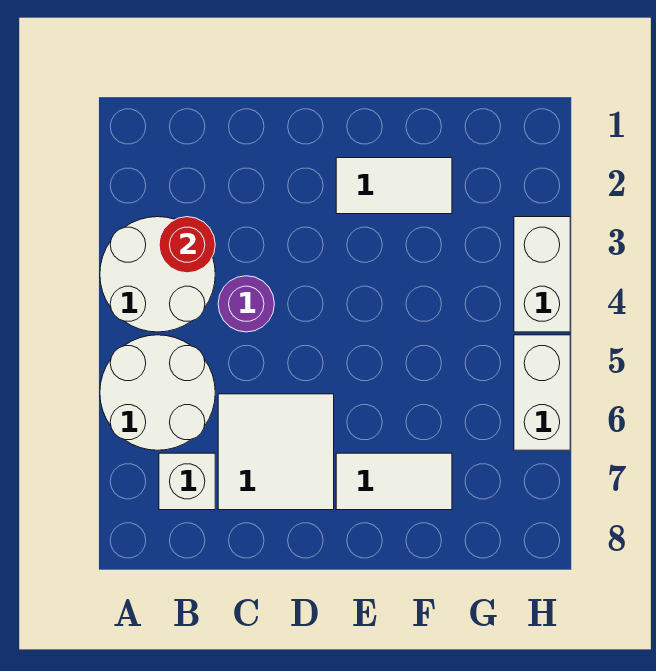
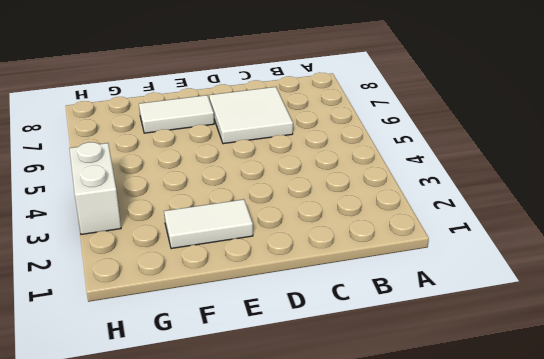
none -> white 2x2 round brick [100,217,215,332]
none -> white 2x2 round brick [100,335,215,450]

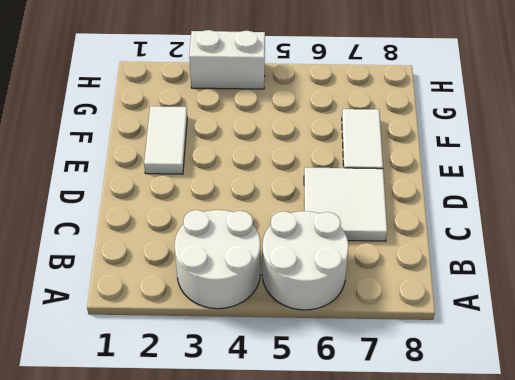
none -> white 1x1 brick [159,453,215,510]
none -> purple 1x1 round brick [218,276,274,332]

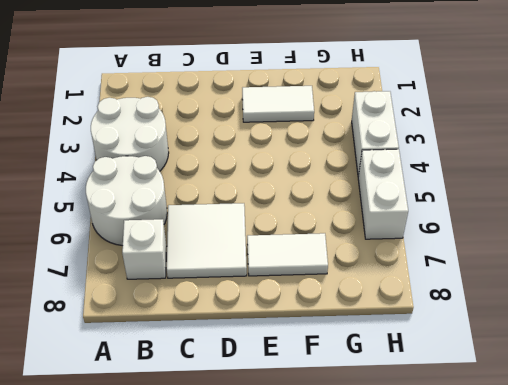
none -> purple 1x1 round brick [218,276,274,332]
none -> red 1x1 round brick [159,217,215,273]

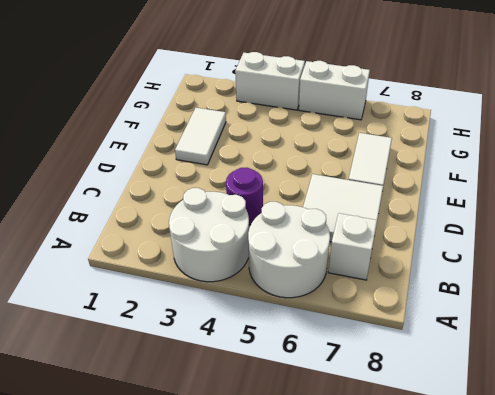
none -> red 1x1 round brick [159,217,215,273]

